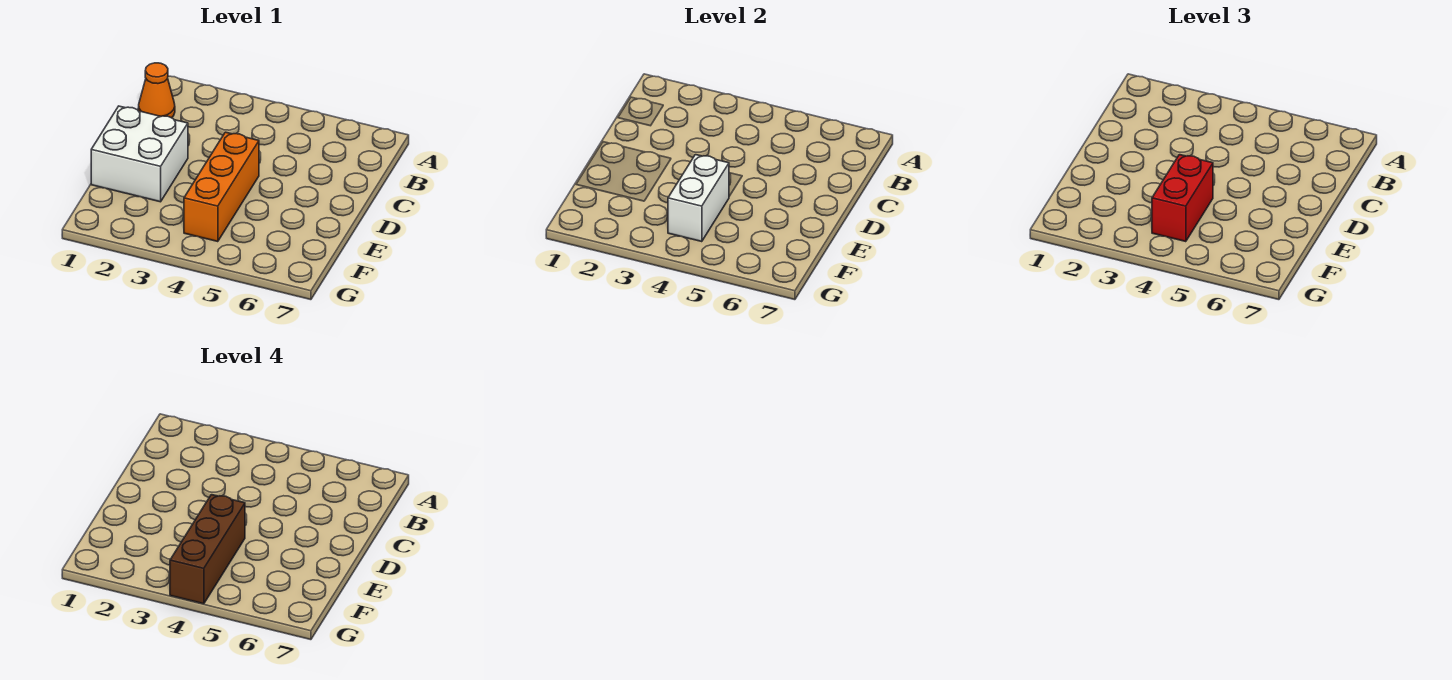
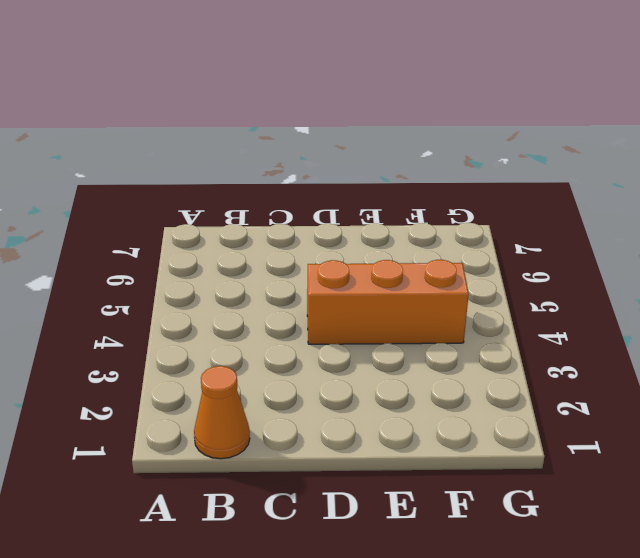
none -> white 2x2 brick [91,106,188,202]
none -> white 1x2 brick [668,155,729,242]

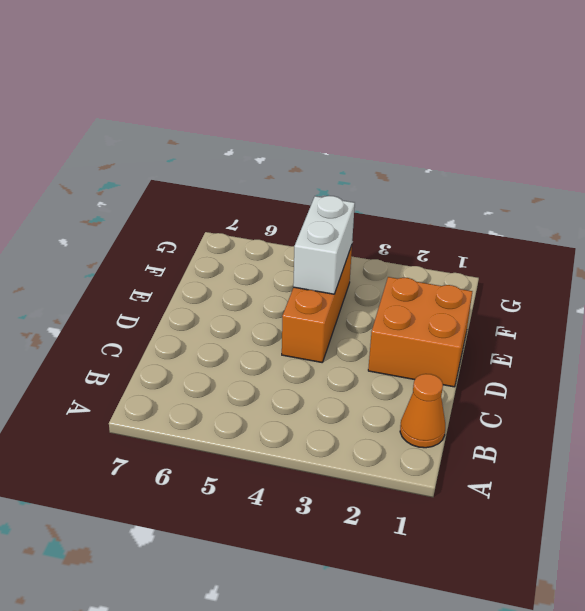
orange 2x2 brick [368,277,472,387] -> white 2x2 brick [91,106,188,202]
none -> red 1x2 brick [1152,155,1213,242]
none -> brown 1x3 brick [170,495,245,604]

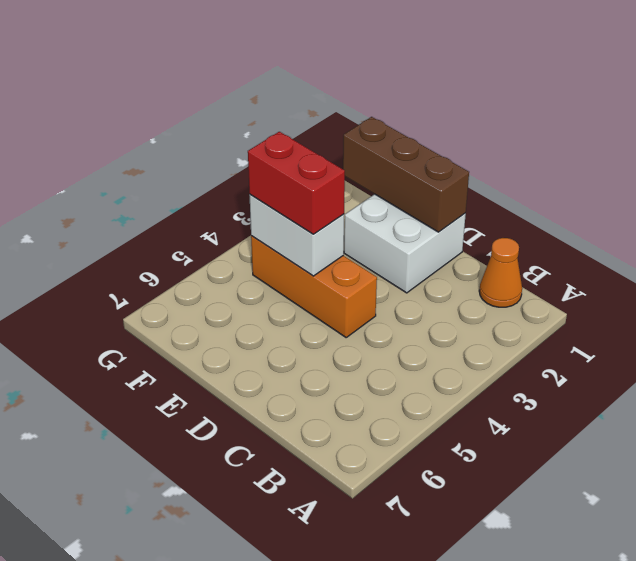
brown 1x3 brick [343,117,469,232] -> brown 1x3 brick moved to [170,495,245,604]

